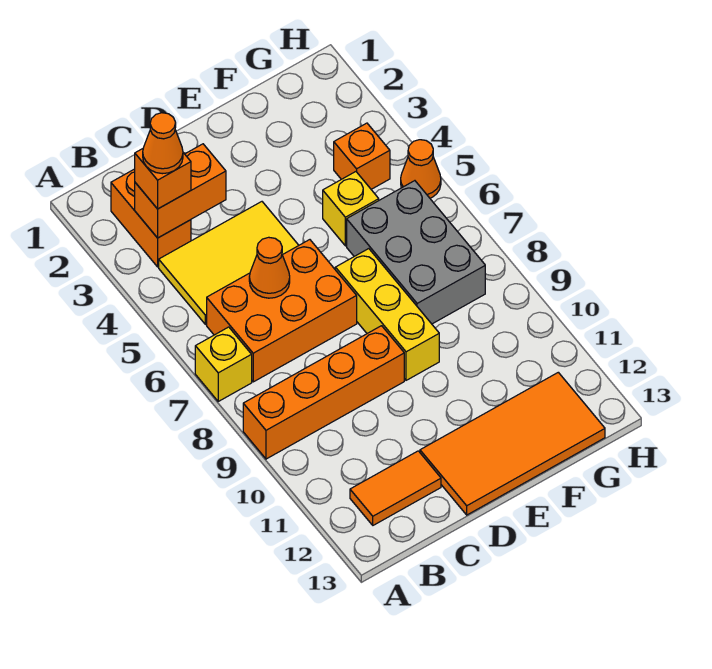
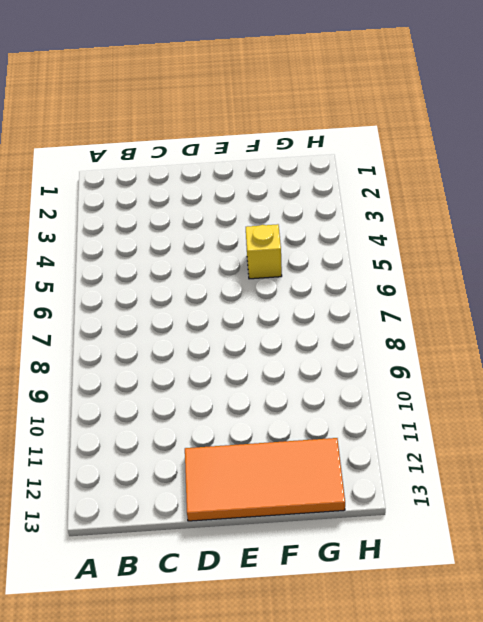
none -> yellow 1x1 brick [195,327,252,401]
none -> orange 1x4 brick [243,326,404,459]
none -> orange 1x2 brick [111,169,191,267]

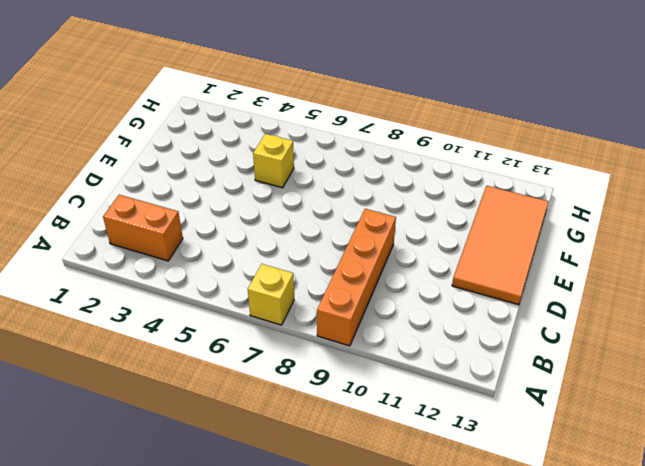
none -> yellow 2x3 tile [159,202,299,324]
none -> orange 2x3 brick [207,240,357,382]
none -> orange 1x2 tile [350,451,441,525]

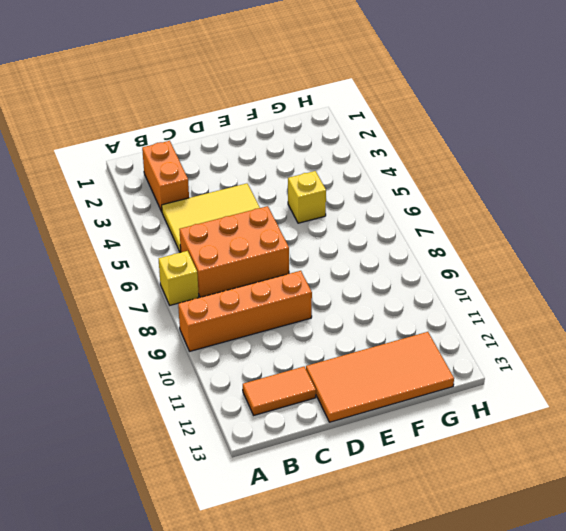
none -> yellow 1x3 brick [335,249,439,380]
none -> grey 2x3 brick [347,181,485,324]
none -> orange 1x1 brick [334,123,390,189]

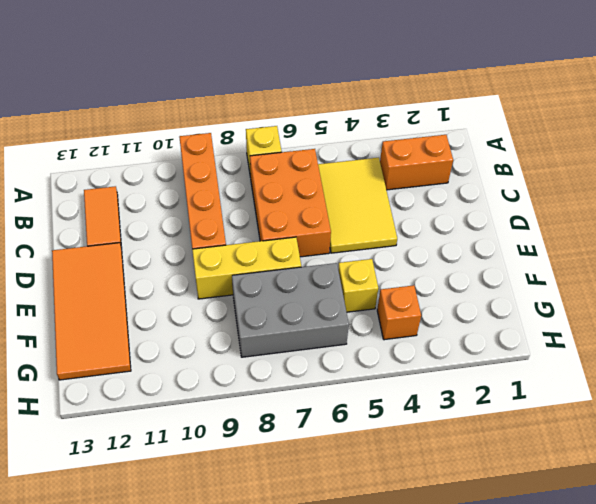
none -> orange 1x1 cone [401,140,441,198]
none -> orange 1x2 brick [135,144,226,238]
none -> orange 1x1 cone [249,237,290,298]

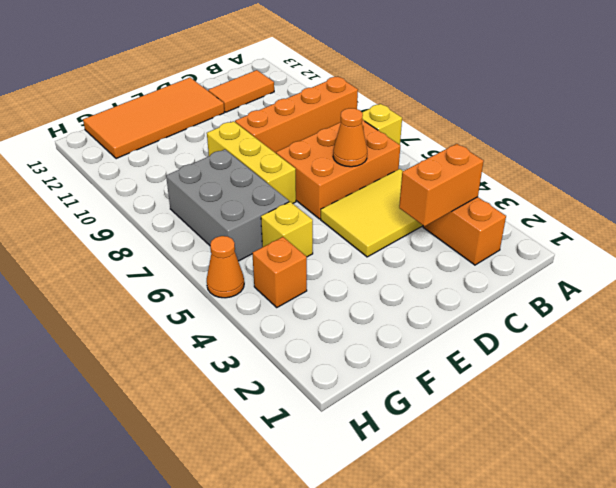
none -> orange 1x1 brick [135,149,191,209]
none -> orange 1x1 cone [143,113,183,174]

